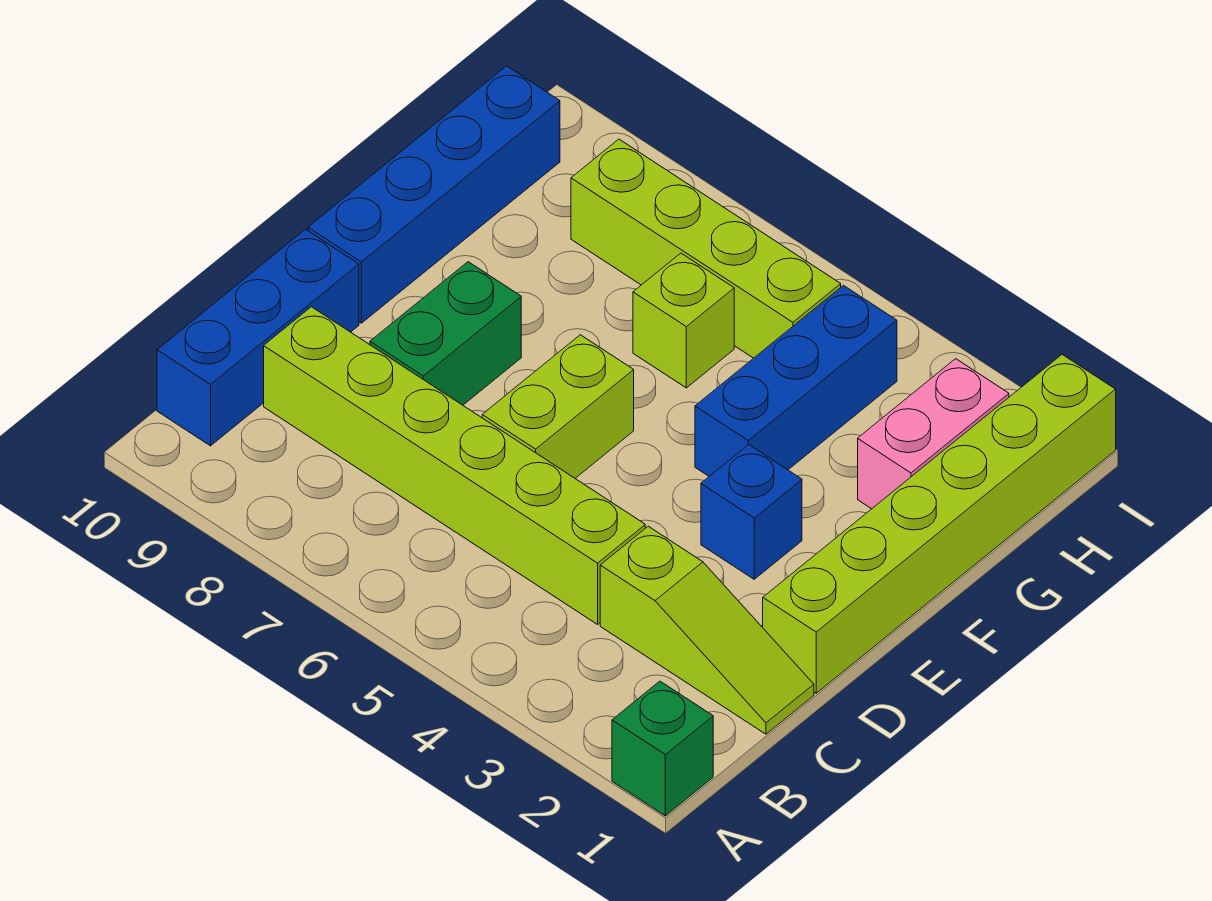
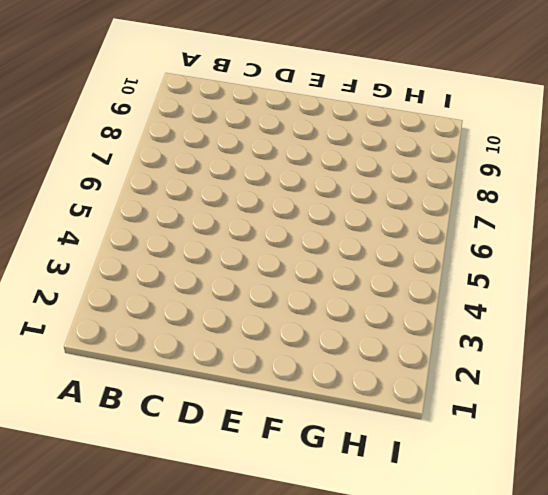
none -> green 1x1 brick [612,681,713,816]
none -> blue 1x3 brick [157,229,359,446]
none -> lime 1x3 slope [600,526,814,734]

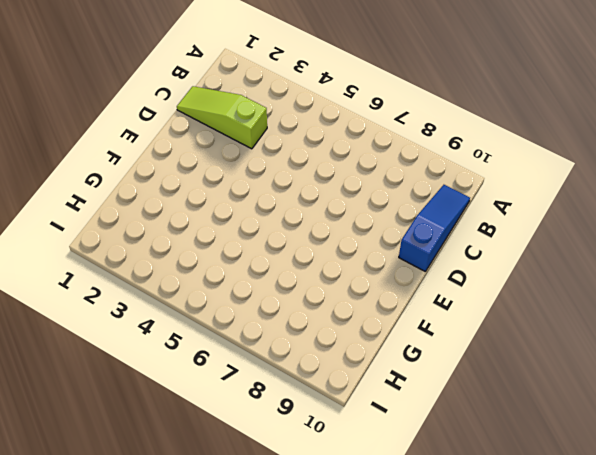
blue 1x3 slope [399,185,470,272] -> blue 1x3 brick [157,229,359,446]
none -> green 1x1 brick [612,681,713,816]
none -> lime 1x6 brick [264,307,645,624]
none -> lime 1x6 brick [763,355,1116,693]

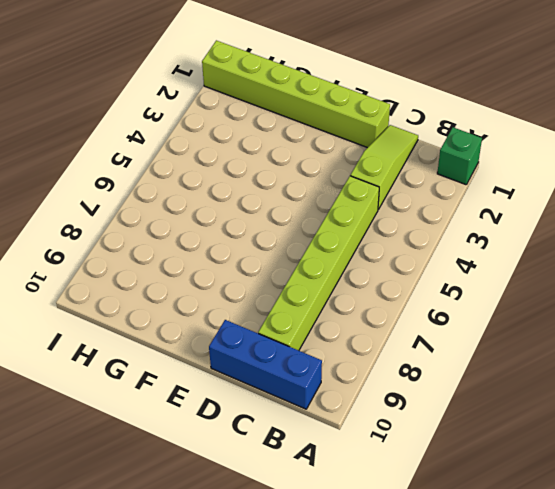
none -> lime 1x2 brick [482,335,634,478]
none -> green 1x2 brick [370,262,521,405]
none -> blue 1x1 brick [701,445,802,579]

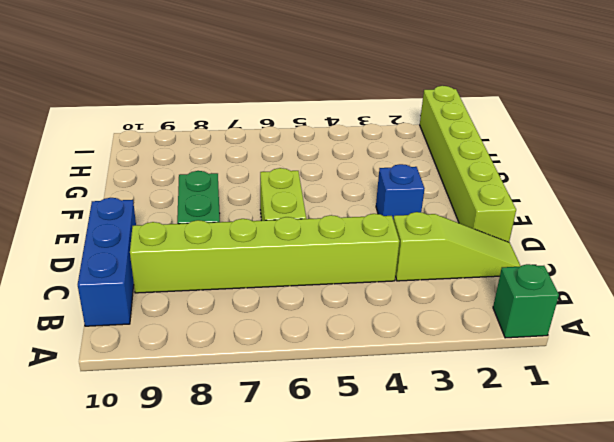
none -> blue 1x4 brick [308,66,560,323]
none -> blue 1x3 brick [695,286,897,476]
none -> pink 1x2 brick [858,359,1009,509]

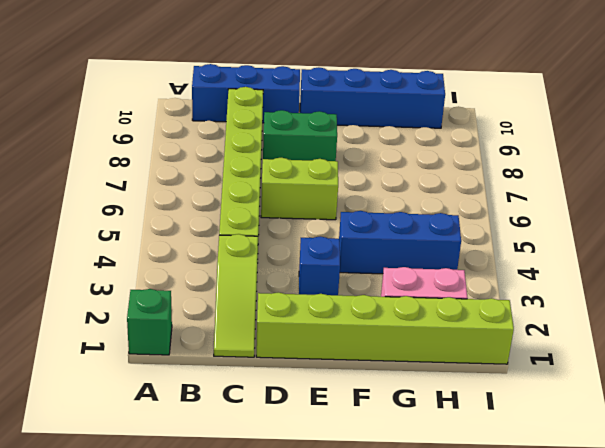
none -> lime 1x1 brick [633,253,734,388]
none -> lime 1x4 brick [571,139,841,358]

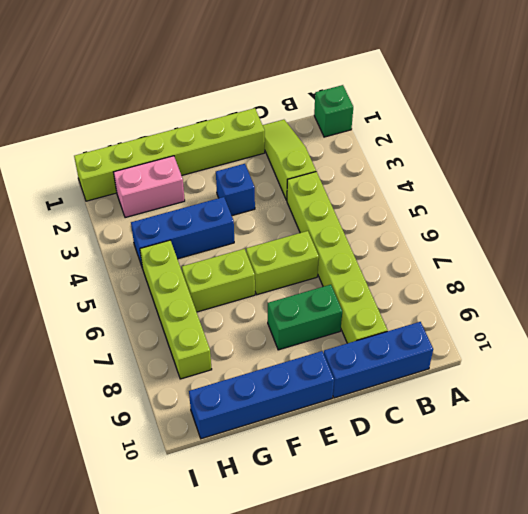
lime 1x2 brick [182,249,255,312] -> lime 1x1 brick [633,253,734,388]

